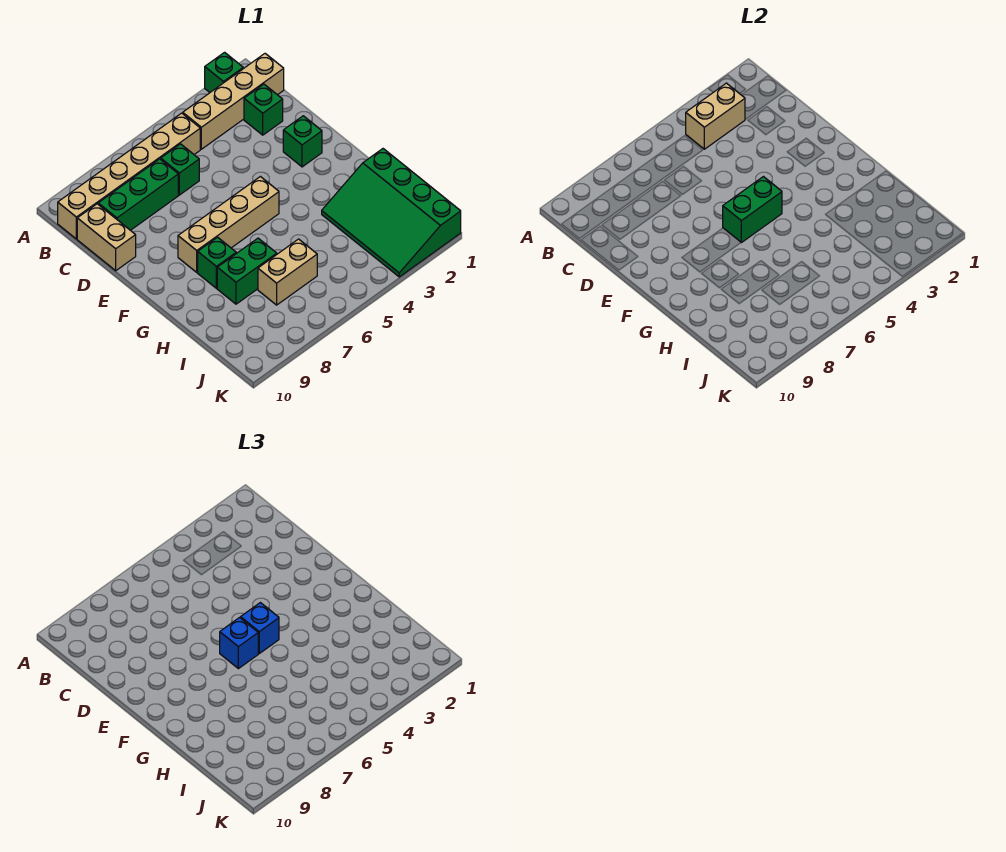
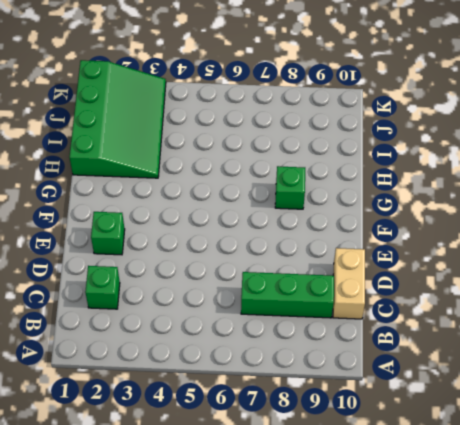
none -> green 1x1 brick [205,52,243,92]
none -> tan 1x4 brick [183,54,284,149]
none -> tan 1x6 brick [58,113,200,239]

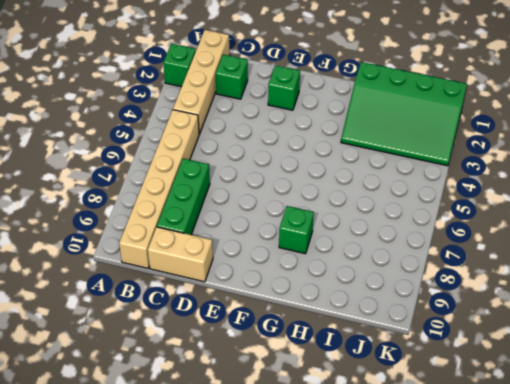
none -> green 1x1 brick [161,144,199,195]
none -> tan 1x4 brick [178,177,279,272]
none -> green 1x2 brick [217,238,277,304]

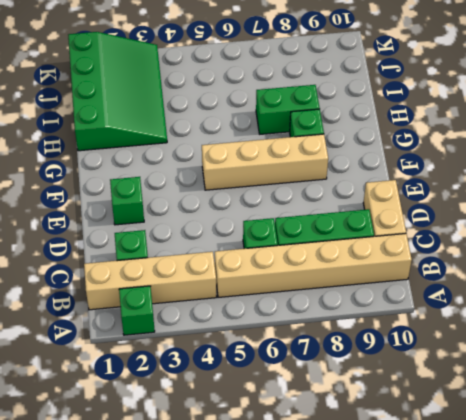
none -> tan 1x2 brick [258,239,317,305]
none -> tan 1x2 brick [686,83,745,149]
none -> green 1x2 brick [723,177,782,243]

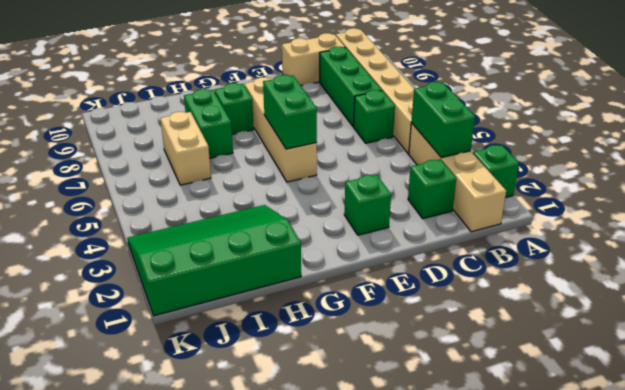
green 1x2 brick [411,82,475,158] -> tan 1x2 brick [686,83,745,149]
none -> blue 1x1 brick [241,603,279,653]
none -> blue 1x1 brick [220,618,258,669]

